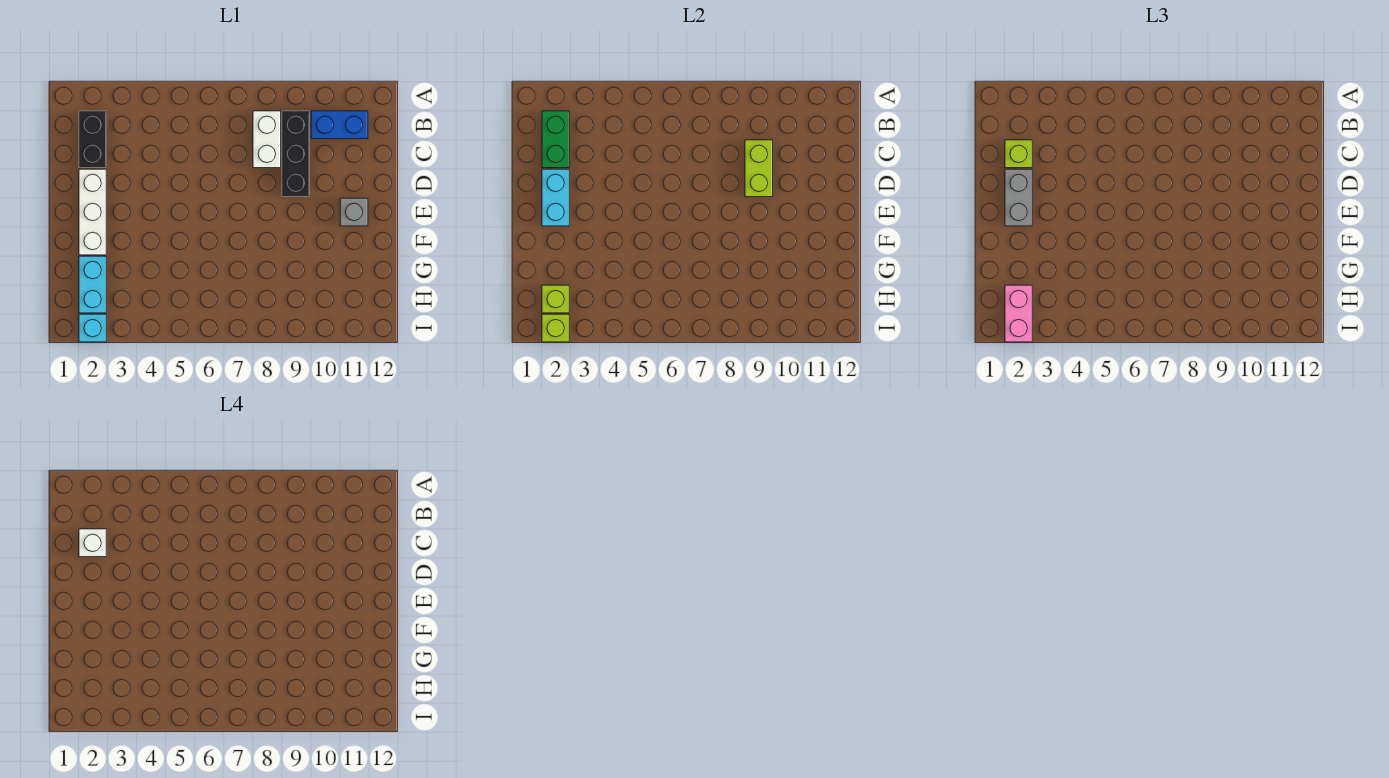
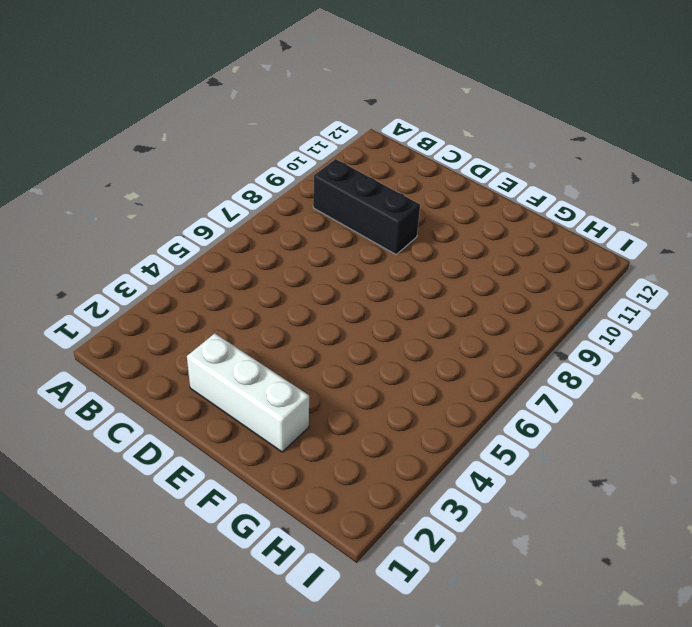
none -> black 1x2 brick [79,111,106,168]
none -> white 1x2 brick [253,111,281,168]
none -> blue 1x2 brick [311,111,368,139]

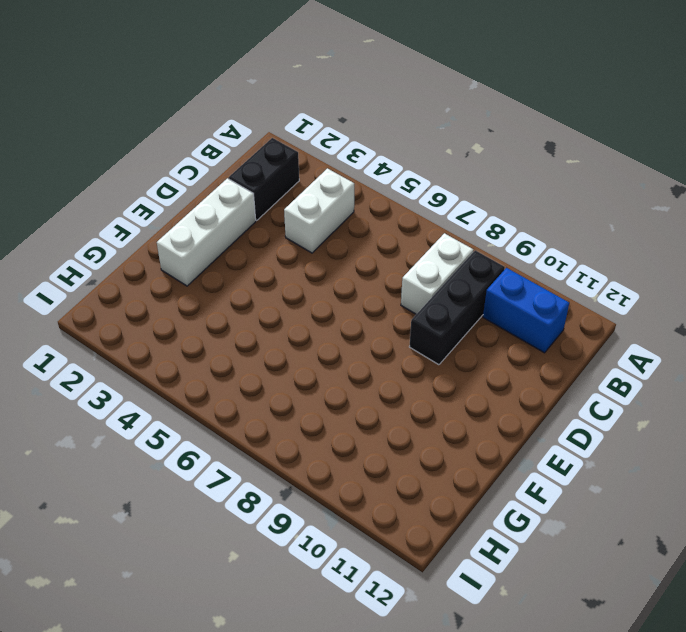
white 1x2 brick [284,168,354,253] -> none
none -> grey 1x1 brick [340,198,368,226]
none -> cyan 1x2 brick [79,256,106,313]
none -> cyan 1x1 brick [79,314,106,342]

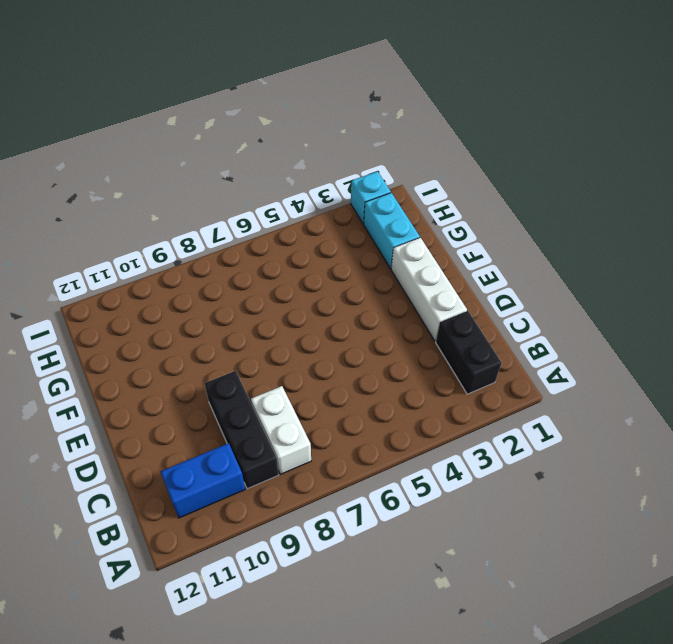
none -> grey 1x1 brick [340,198,368,226]
none -> green 1x2 brick [542,111,569,168]
none -> lime 1x2 brick [745,140,773,197]

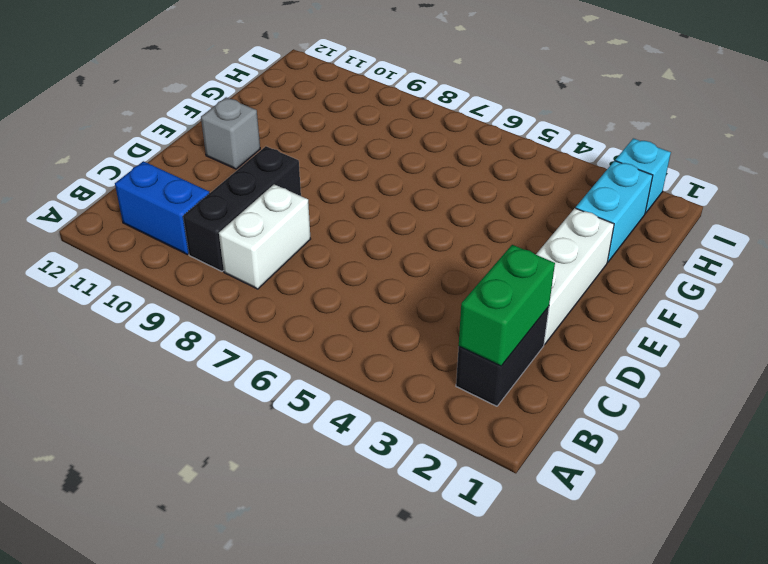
none -> lime 1x2 brick [745,140,773,197]
none -> cyan 1x2 brick [542,169,569,226]
none -> lime 1x1 brick [542,285,569,313]

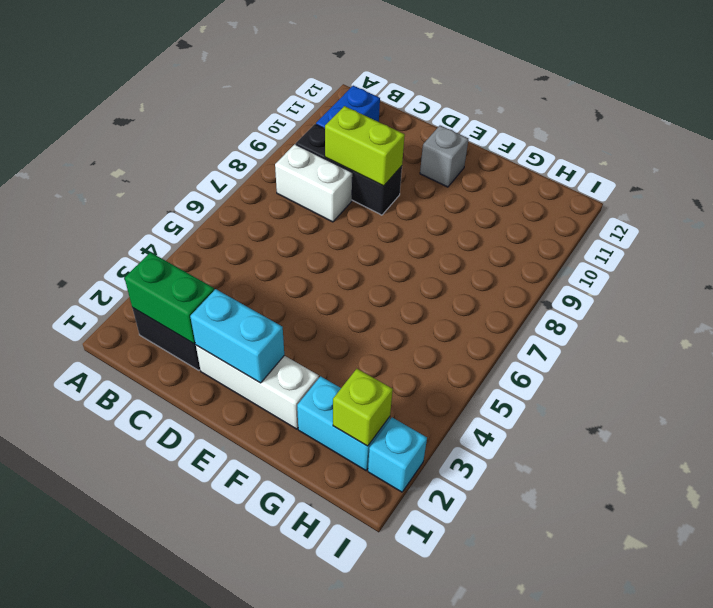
none -> lime 1x1 brick [542,314,569,342]
none -> lime 1x1 brick [1005,140,1032,168]
none -> grey 1x2 brick [1005,169,1032,226]

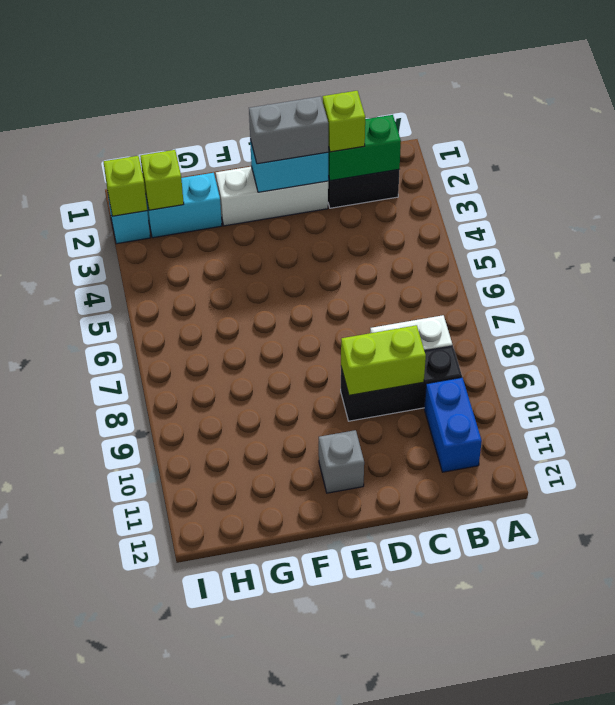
none -> pink 1x2 brick [1005,285,1032,342]
none -> white 1x1 brick [79,529,106,557]

